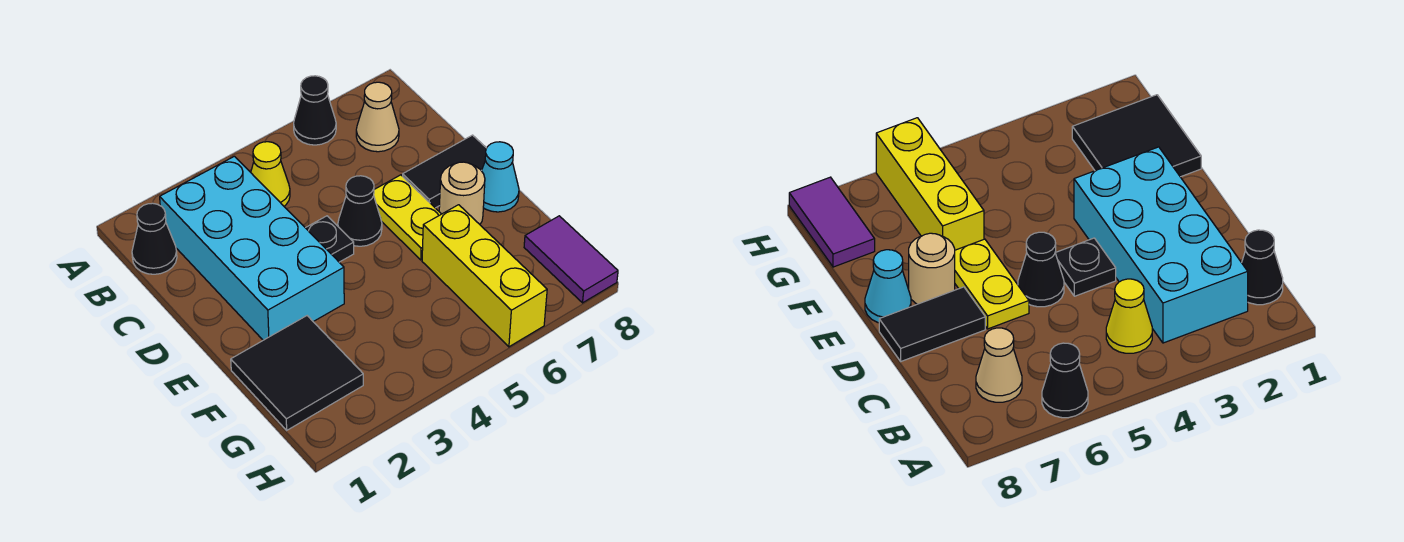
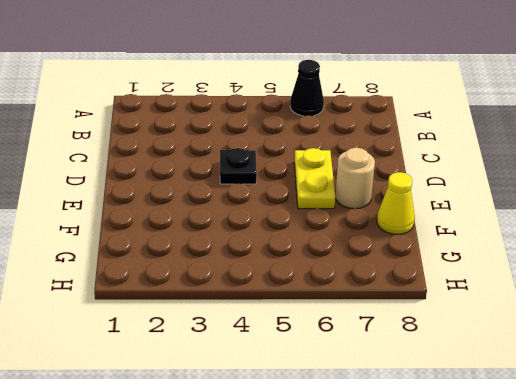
yellow 1x1 cone [377,172,415,234] -> yellow 1x1 cone moved to [251,142,290,206]
none -> black 1x1 cone [132,203,177,274]
none -> cyan 2x4 brick [160,156,344,340]
none -> tan 1x1 cone [356,82,399,152]

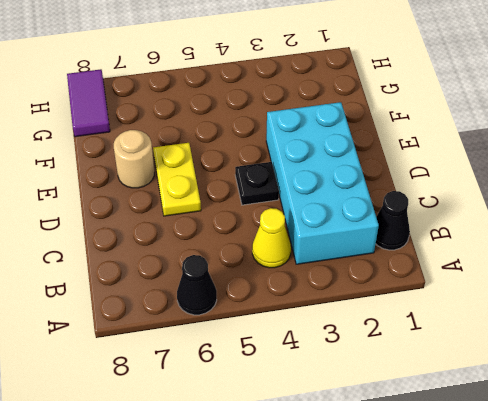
none -> tan 1x1 cone [356,82,399,152]
none -> black 1x1 cone [338,176,382,246]
none -> black 1x2 tile [403,135,486,208]

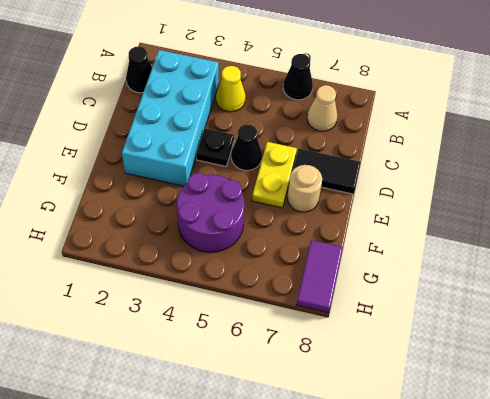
purple 2x2 round brick [177,173,244,252] -> none
none -> cyan 1x1 cone [481,142,519,212]
none -> black 2x2 tile [231,316,363,430]
none -> yellow 1x3 brick [422,205,547,347]

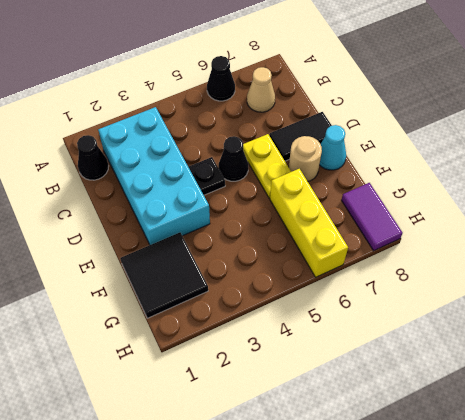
none -> yellow 1x1 cone [251,142,290,206]

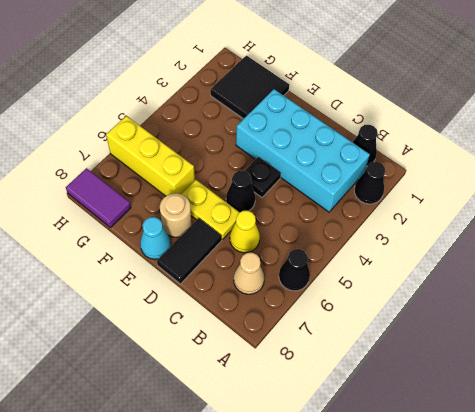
black 1x1 cone [354,162,385,204] -> none
yellow 1x1 cone [230,211,260,253] -> yellow 1x1 cone moved to [251,142,290,206]

